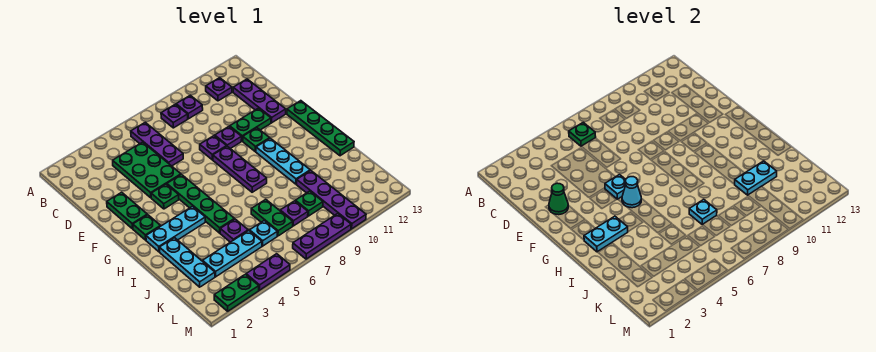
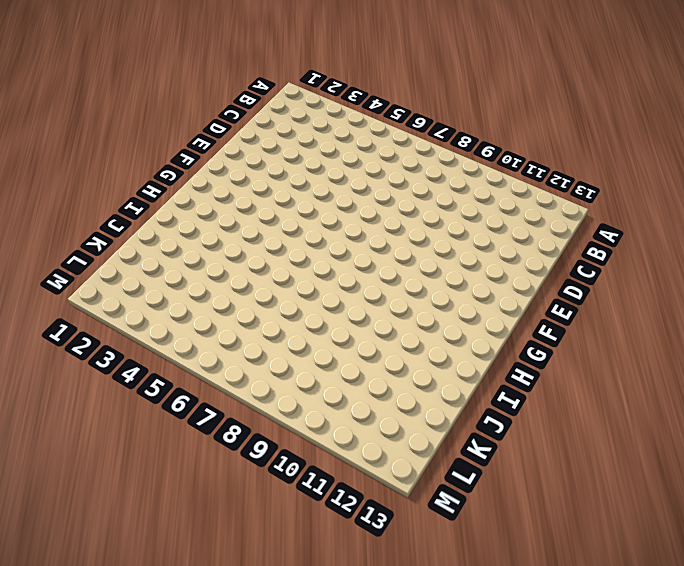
none -> purple 1x3 plate [131,122,183,166]
none -> purple 1x1 plate [161,104,188,128]
none -> purple 1x1 plate [176,95,203,119]
none -> purple 1x1 plate [206,78,232,101]

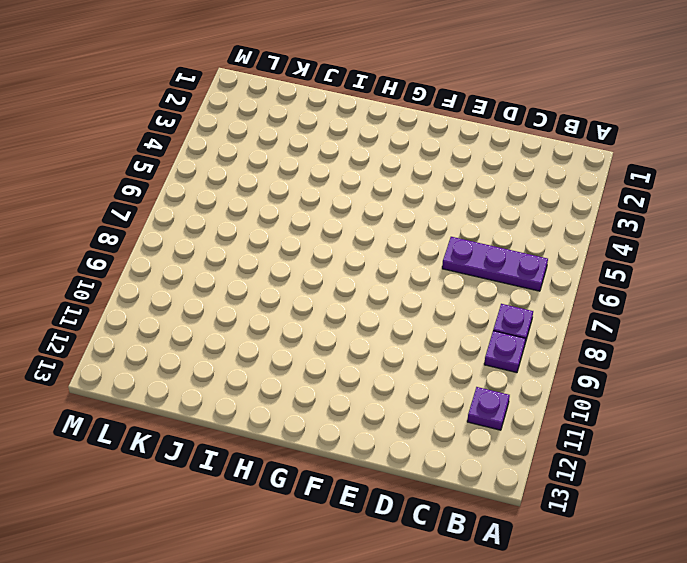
none -> green 2x3 plate [113,142,181,198]
none -> purple 1x3 plate [233,79,286,123]
none -> green 1x2 plate [107,192,147,229]
none -> purple 1x1 plate [200,136,227,160]

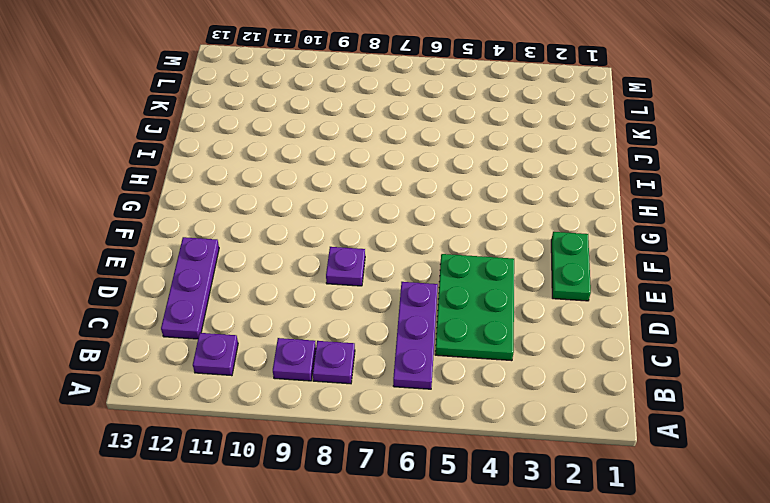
none -> purple 1x1 plate [215,127,242,149]
none -> green 1x2 plate [230,108,271,141]
none -> green 1x1 plate [151,184,179,209]
none -> green 1x4 plate [167,175,234,233]

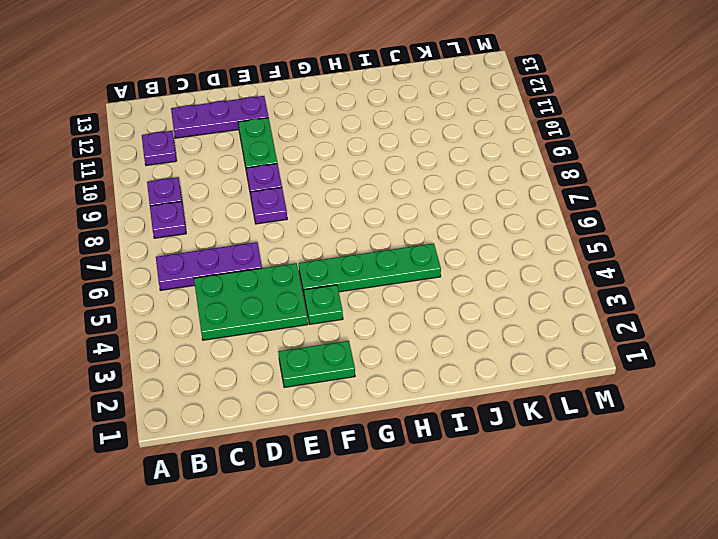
none -> purple 1x3 plate [213,146,267,192]
none -> green 1x1 plate [243,128,270,152]
none -> green 1x4 plate [287,101,354,156]
none -> green 1x1 plate [133,215,160,240]

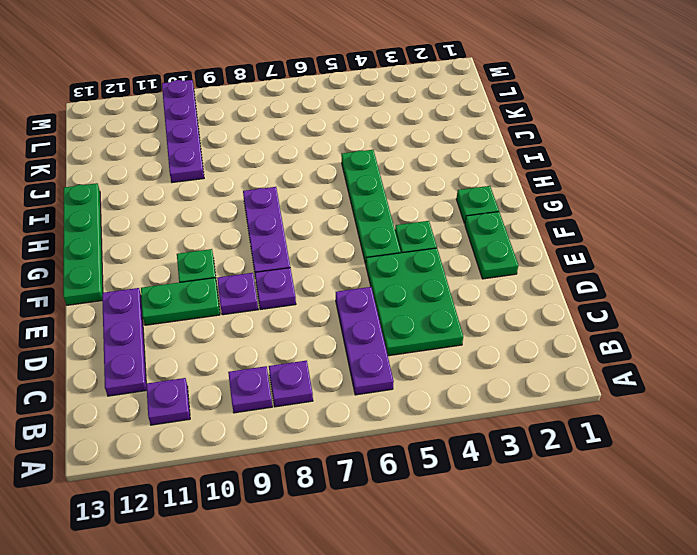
none -> cyan 1x3 plate [256,138,310,184]
none -> cyan 1x3 plate [146,206,205,252]
none -> cyan 1x3 plate [159,238,215,287]
none -> purple 1x1 plate [220,219,248,242]

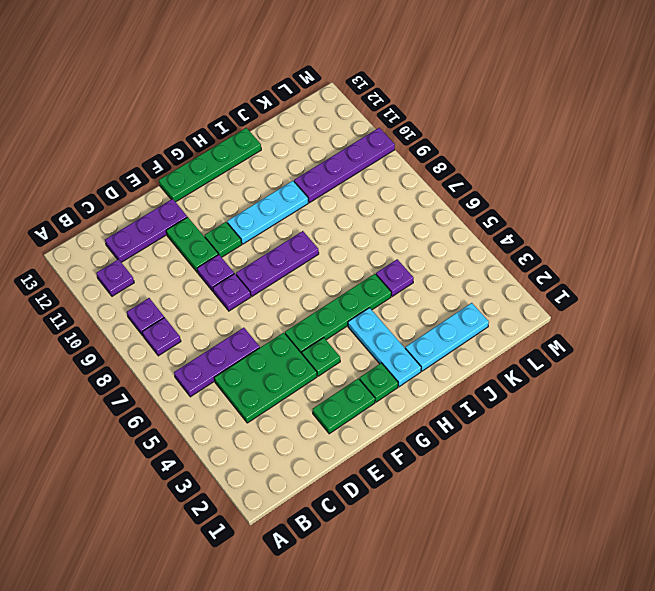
none -> green 1x2 plate [251,199,293,236]
none -> cyan 1x3 plate [203,230,262,277]
none -> cyan 1x1 plate [250,221,277,246]
none -> purple 1x1 plate [280,201,308,226]

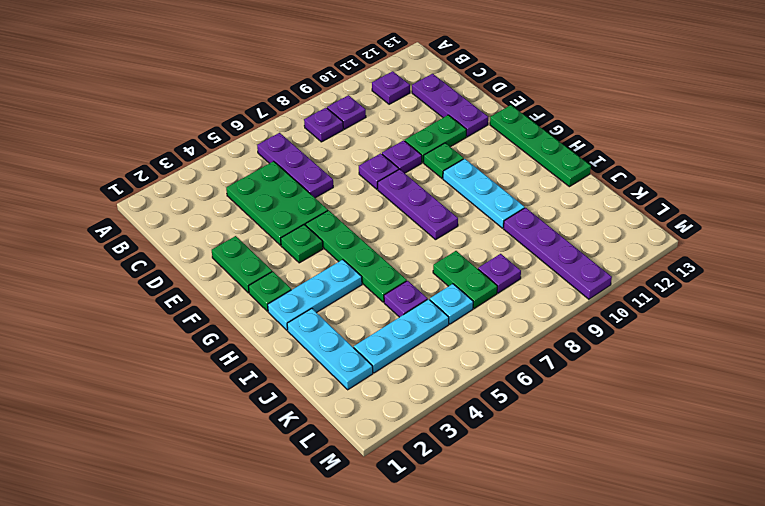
none -> green 1x1 plate [296,191,323,216]
none -> green 1x2 plate [214,274,259,311]
none -> purple 1x2 plate [246,254,290,290]
none -> purple 1x3 plate [293,214,351,259]

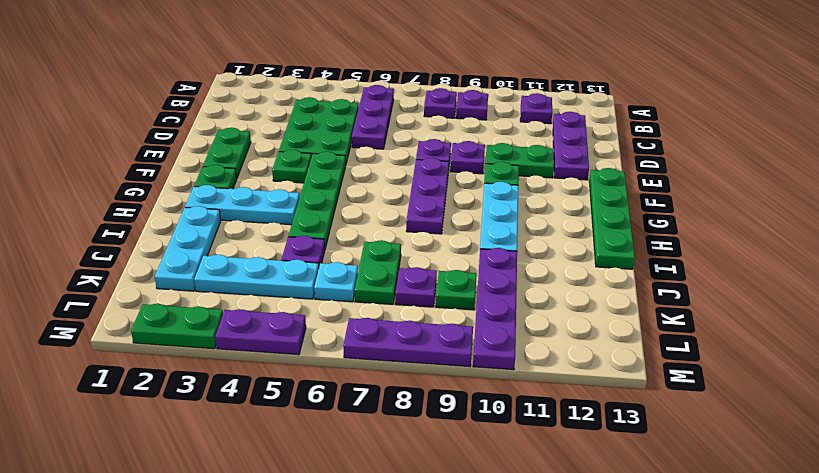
none -> green 1x1 plate [569,122,596,146]
none -> green 1x1 cone [549,183,568,215]
none -> cyan 1x1 plate [605,175,626,199]
none -> cyan 1x1 cone [622,177,641,208]

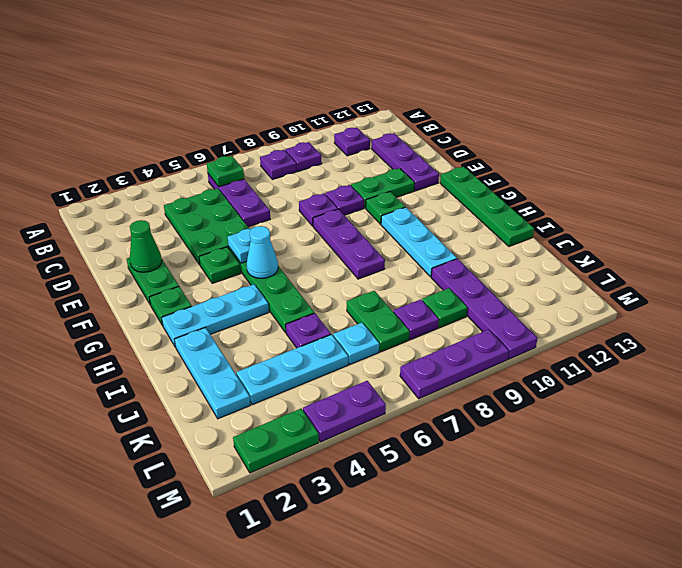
none -> cyan 1x2 plate [584,216,628,252]
none -> cyan 1x1 plate [689,199,717,225]
none -> cyan 1x2 plate [735,161,777,195]

